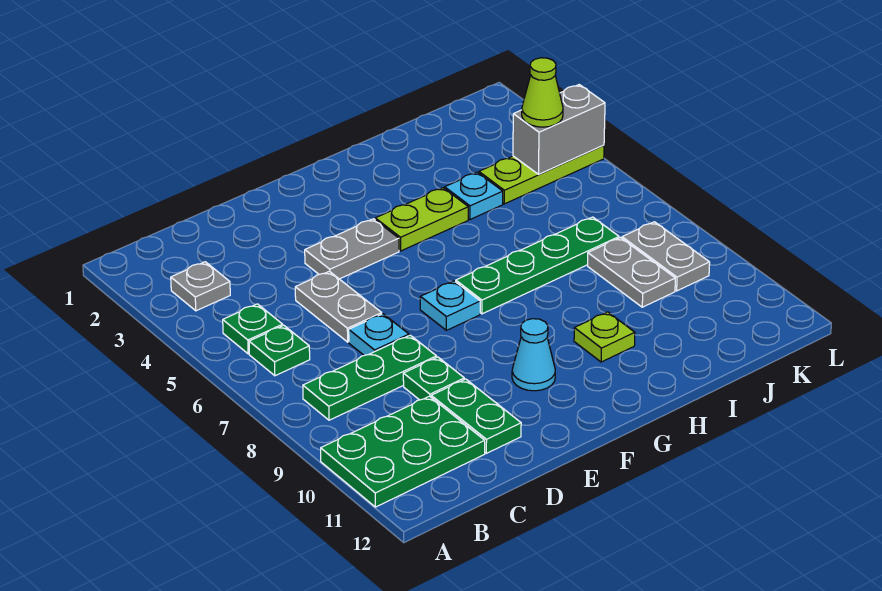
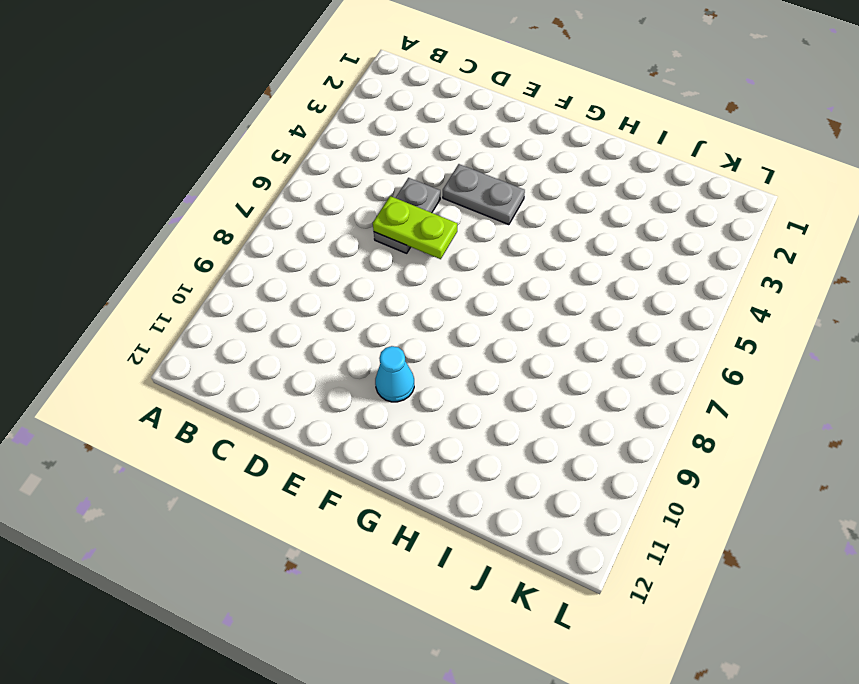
lime 1x2 plate [373,196,457,259] -> lime 1x2 plate moved to [375,188,468,251]
none -> green 2x3 plate [321,396,485,507]
none -> grey 1x1 plate [171,262,230,311]
none -> green 1x1 plate [223,304,283,354]

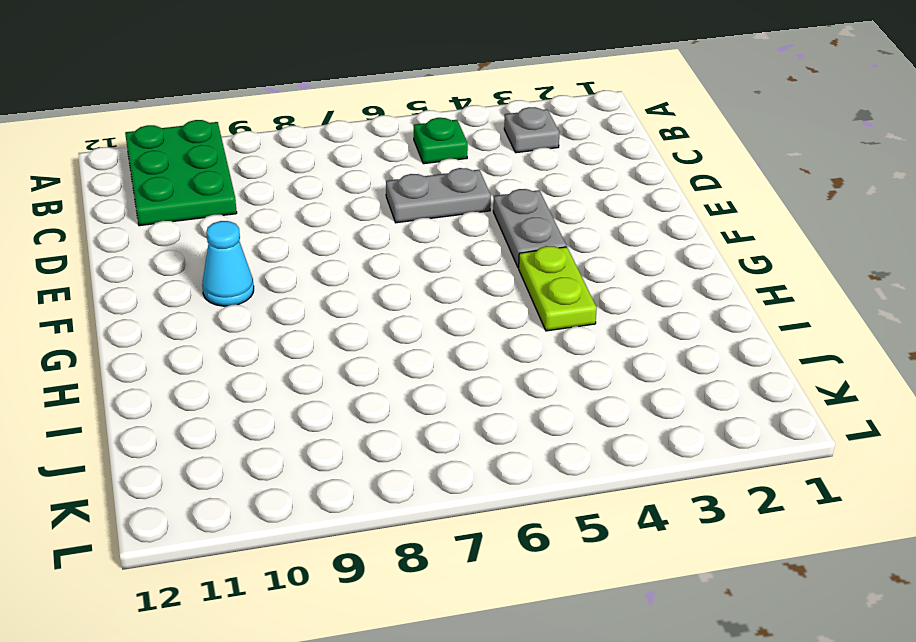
none -> green 1x1 plate [249,325,310,376]
none -> green 1x3 plate [303,335,437,420]
none -> cyan 1x1 plate [349,314,409,355]

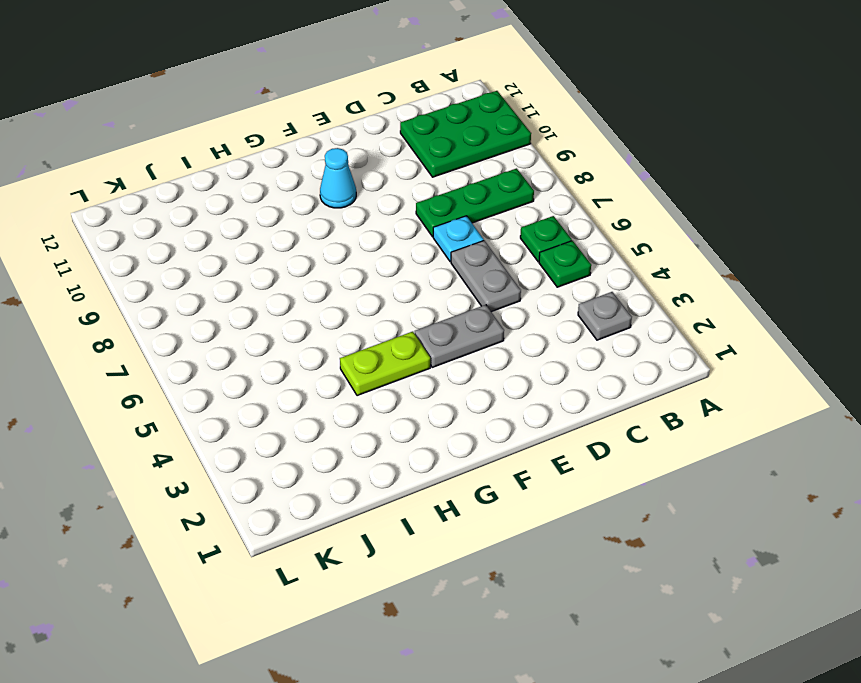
none -> green 1x1 plate [403,357,464,400]
none -> green 1x2 plate [431,379,521,453]
none -> cyan 1x1 plate [420,281,480,330]

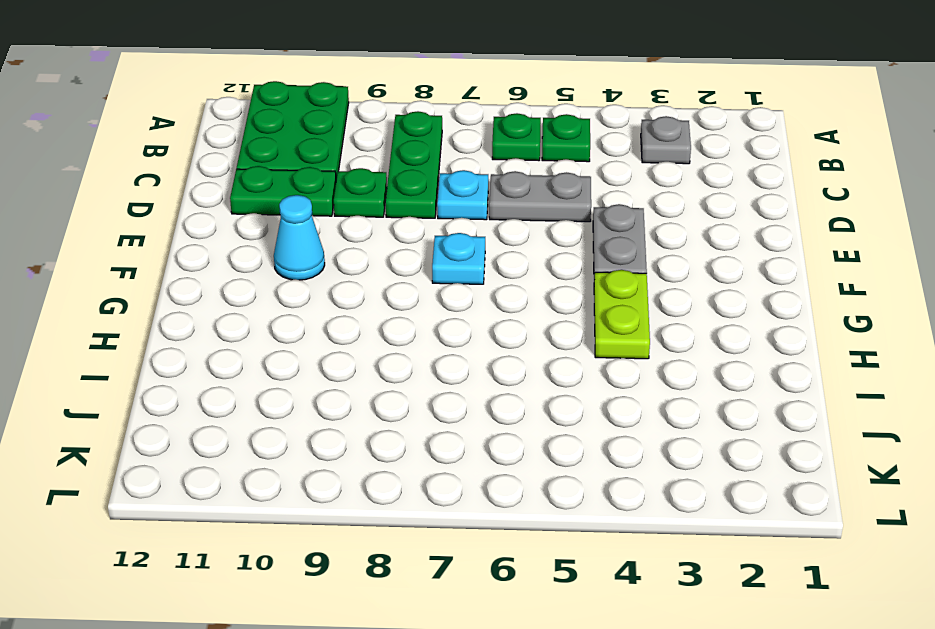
none -> green 1x4 plate [456,217,619,314]
none -> lime 1x1 plate [574,312,635,362]
none -> cyan 1x1 plate [445,172,503,219]

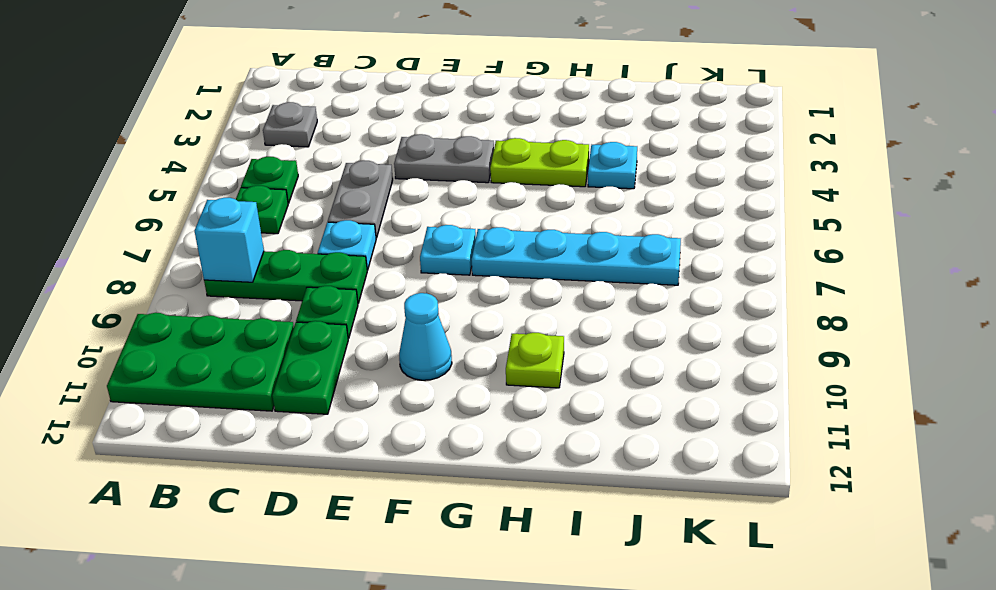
cyan 1x1 brick [194,198,264,282] -> none
cyan 1x4 plate [472,227,681,285] -> green 1x4 plate [456,217,619,314]
none -> lime 1x3 plate [479,145,604,204]
none -> grey 1x2 plate [588,238,675,307]
none -> grey 1x2 plate [622,222,710,291]

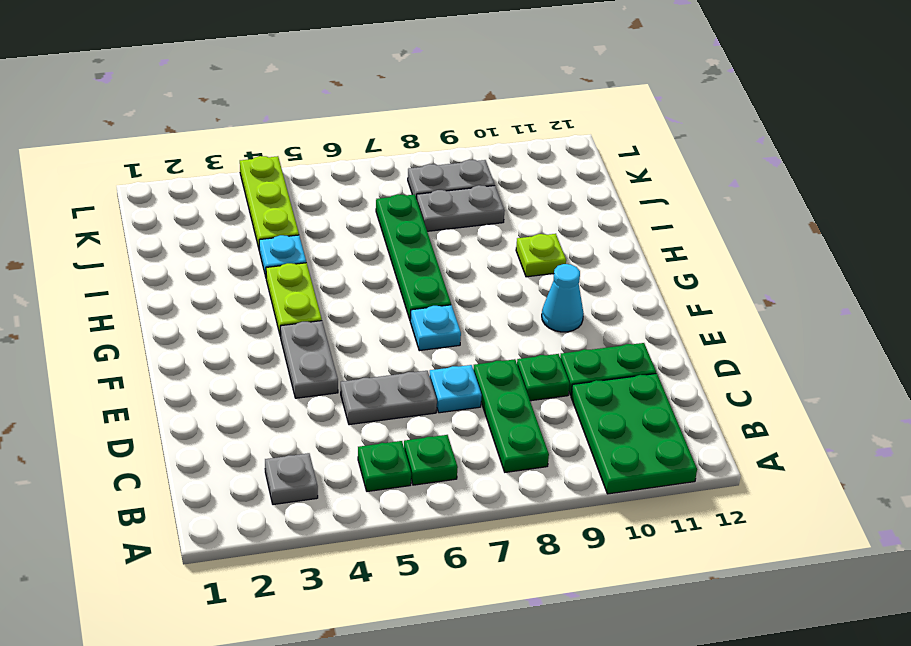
none -> grey 1x2 brick [513,85,605,174]
none -> lime 1x1 cone [522,58,563,127]

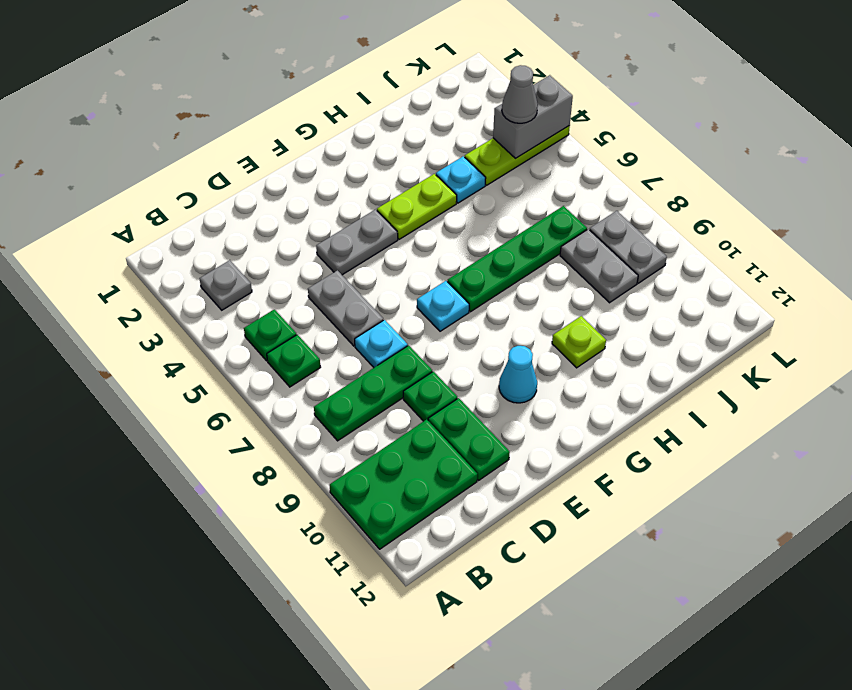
grey 1x1 cone [502,65,538,123] -> lime 1x1 cone [522,58,563,127]

